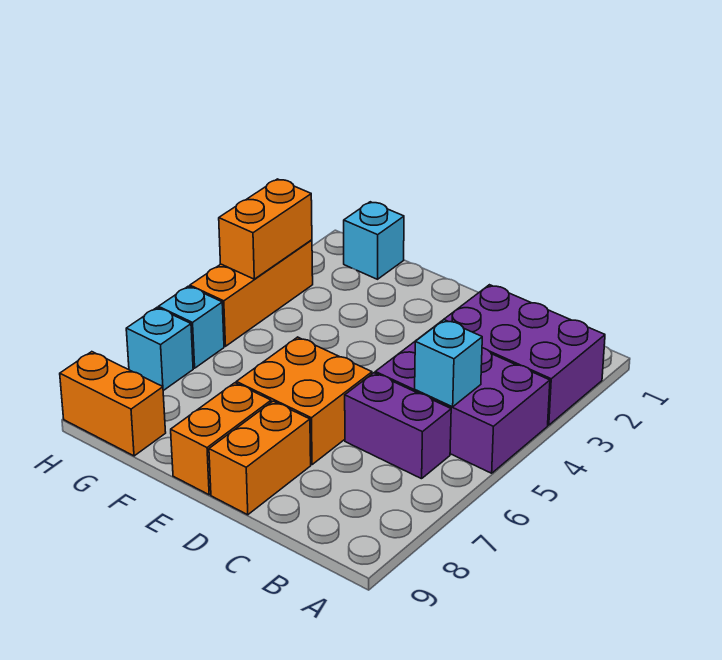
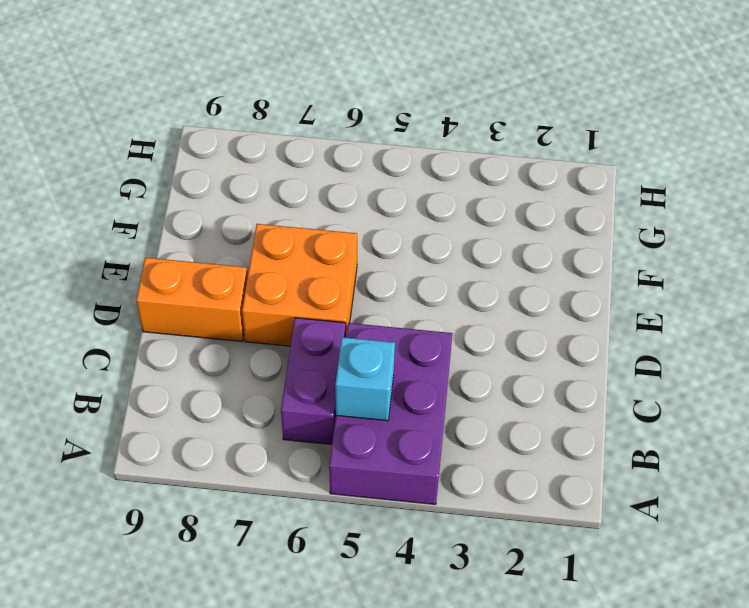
none -> purple 2x3 brick [437,285,605,425]
none -> orange 1x2 brick [171,383,271,495]
none -> cyan 1x1 brick [344,202,404,279]

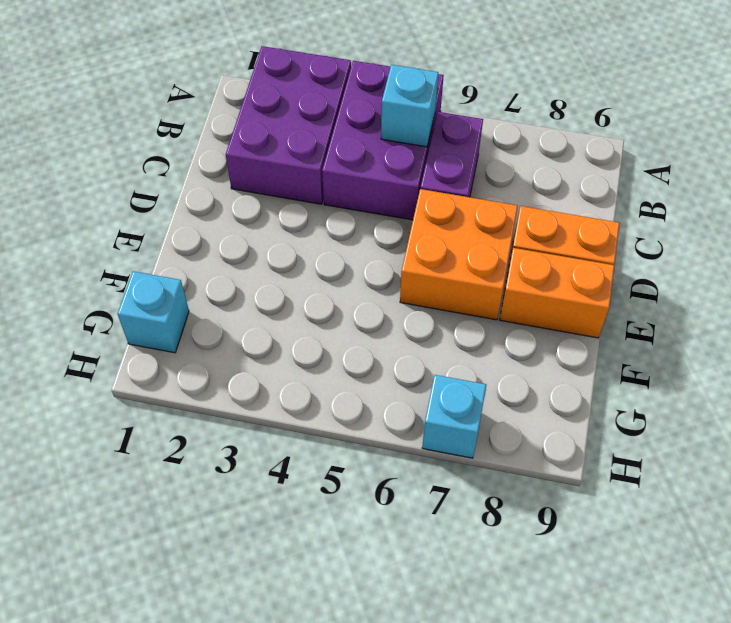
none -> orange 1x2 brick [60,352,166,456]
none -> orange 1x3 brick [190,240,313,346]
none -> cyan 1x1 brick [159,286,224,368]

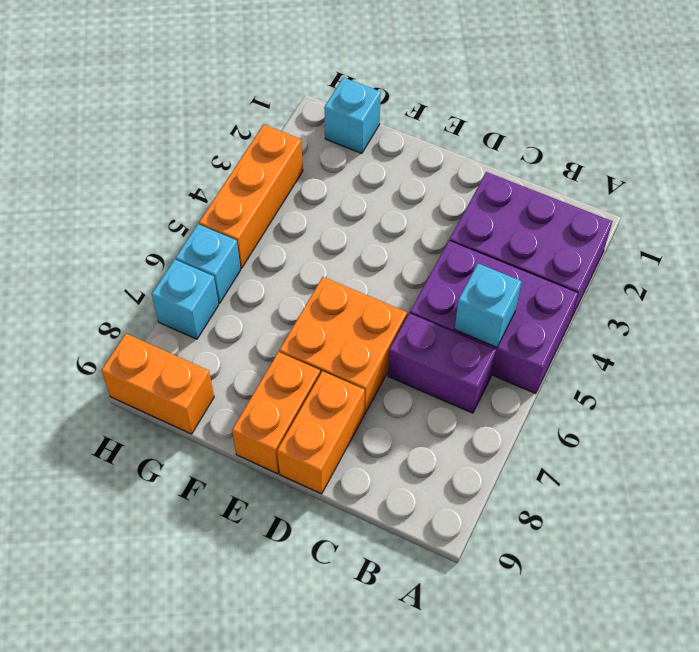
none -> orange 1x2 brick [219,179,312,279]

